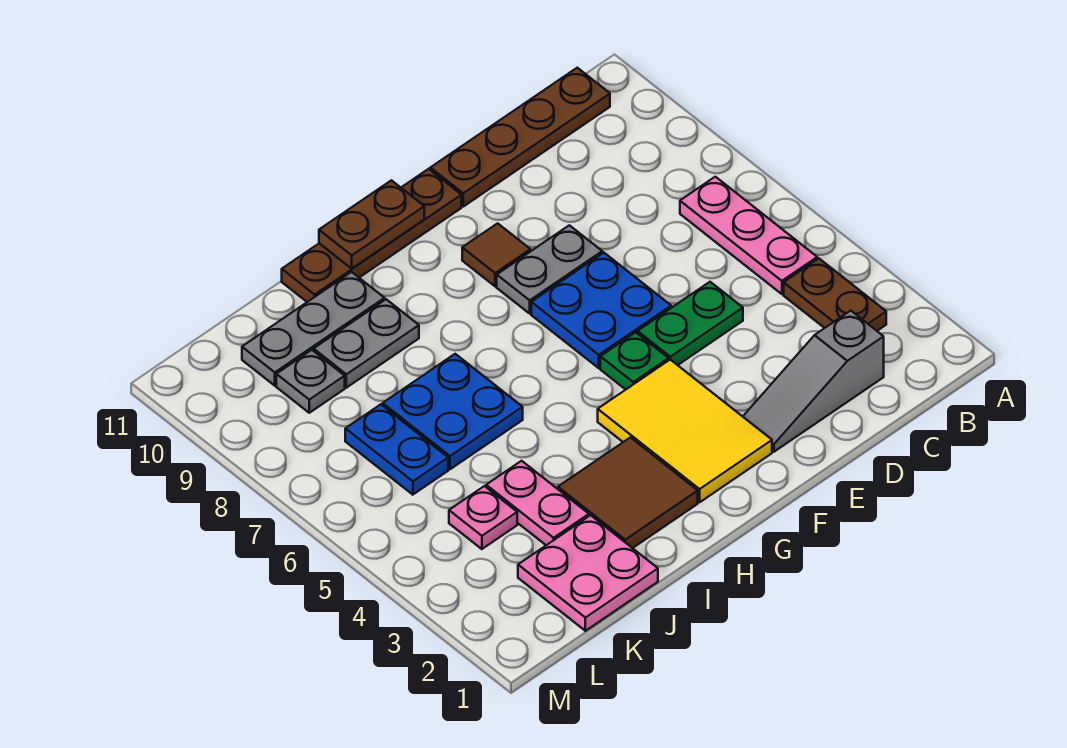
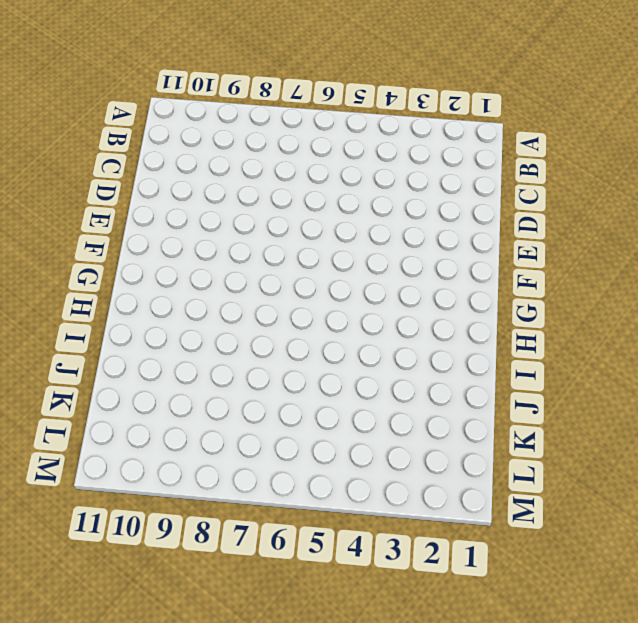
none -> brown 1x2 plate [784,259,886,331]
none -> pink 1x3 plate [680,177,817,294]
none -> brown 1x4 plate [430,68,610,206]

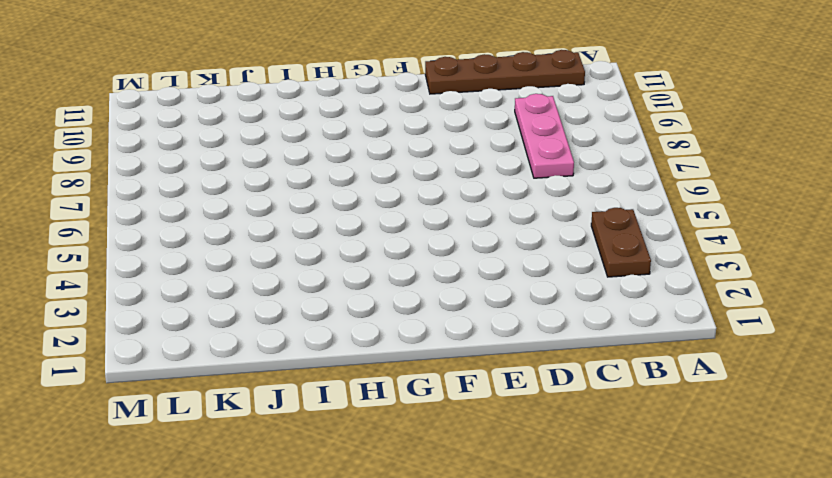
pink 1x3 plate [515,94,574,178] -> pink 1x3 plate moved to [680,177,817,294]
none -> grey 1x3 slope [743,311,884,452]
none -> green 1x2 plate [638,282,743,365]
none -> blue 2x2 plate [531,253,671,368]

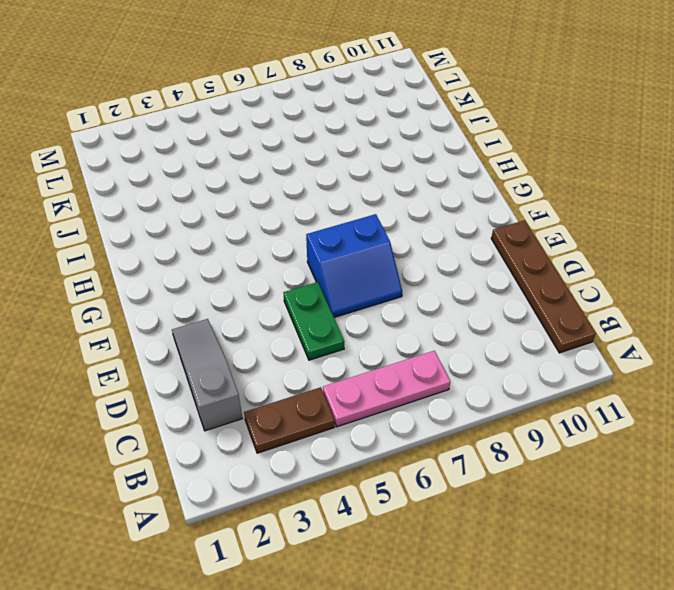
blue 2x2 slope [306,214,402,317] -> blue 2x2 plate [531,253,671,368]
none -> grey 1x2 plate [497,225,602,313]
none -> yellow 2x3 tile [598,360,772,502]
none -> green 1x1 plate [600,332,669,390]

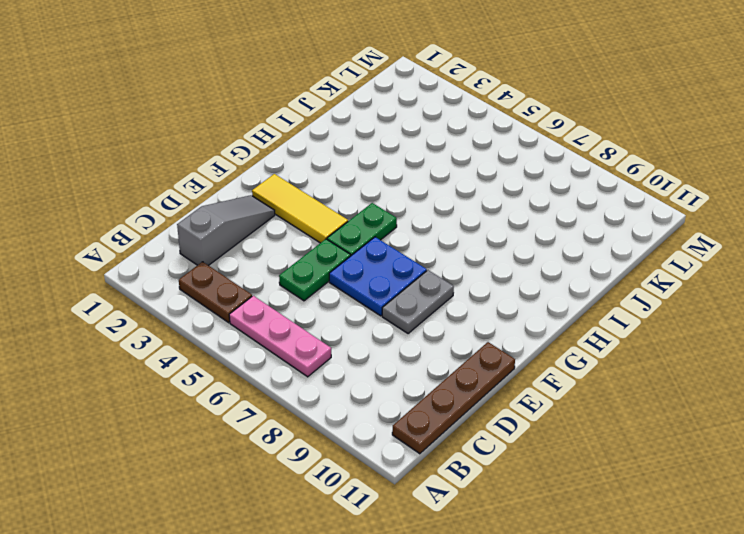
yellow 1x3 tile [252,174,348,243] -> yellow 2x3 tile [598,360,772,502]
green 1x2 plate [327,203,397,255] -> green 1x1 plate [600,332,669,390]
none -> brown 1x1 tile [462,223,531,286]
none -> brown 1x4 plate [282,169,461,302]
none -> brown 2x2 tile [558,437,698,548]

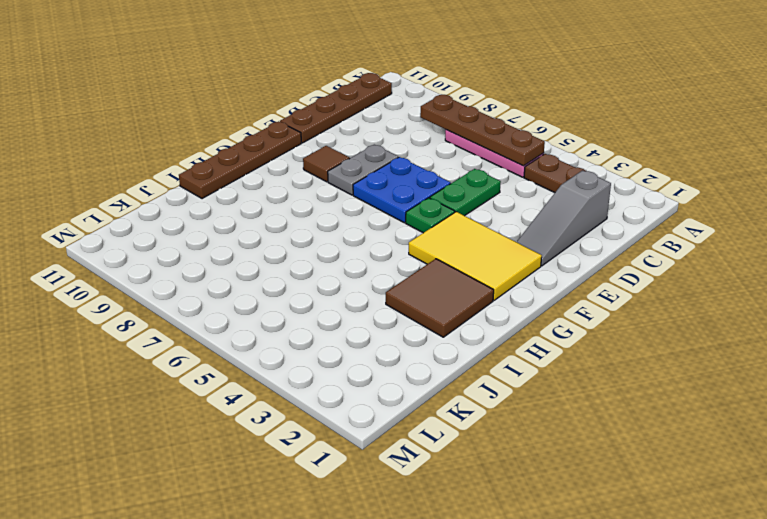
brown 1x4 plate [420,95,545,166] -> none
none -> blue 2x2 plate [383,354,523,469]
none -> grey 1x2 plate [314,299,419,388]
none -> grey 1x3 plate [242,272,385,386]

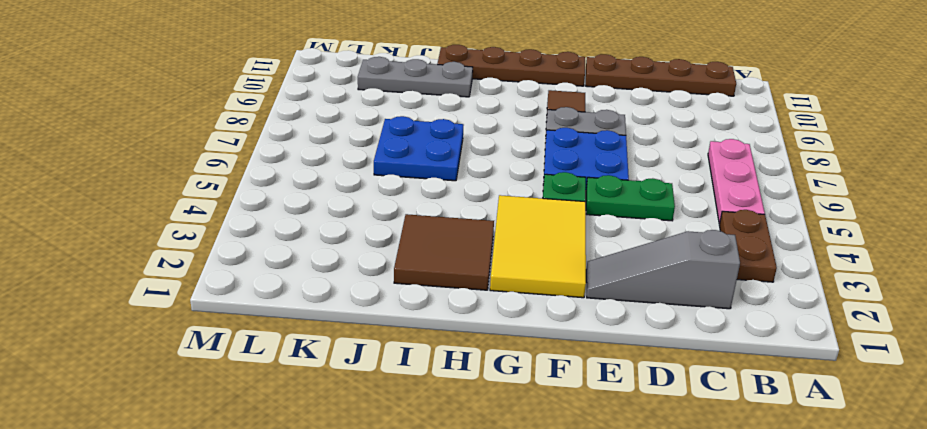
none -> grey 1x2 plate [314,299,419,388]
none -> pink 2x2 plate [518,515,658,631]
none -> pink 1x2 plate [486,461,589,545]

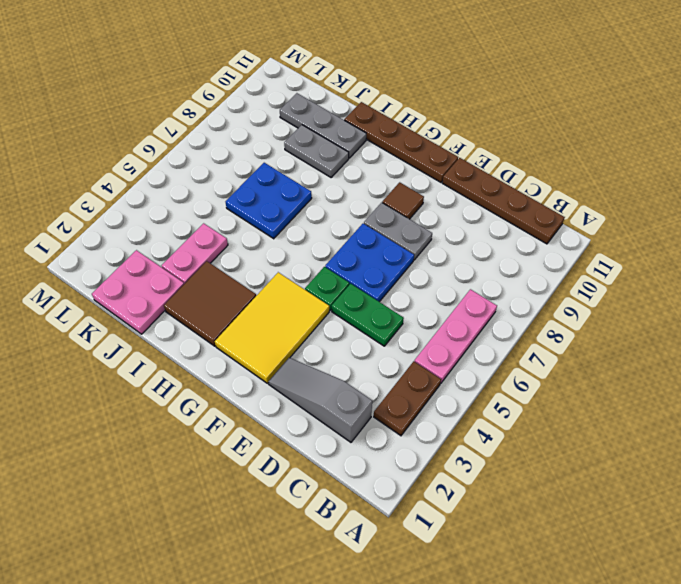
none -> pink 1x1 plate [449,486,517,549]
none -> blue 1x2 plate [345,404,448,495]
none -> grey 1x1 plate [276,350,345,413]

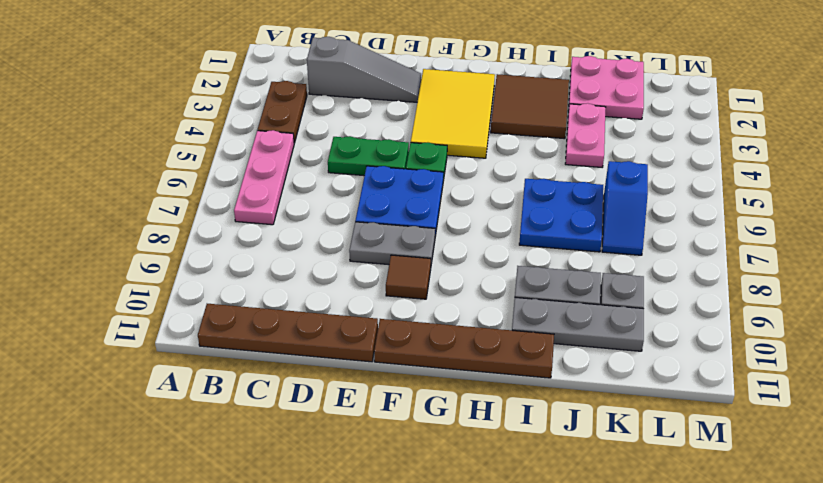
blue 1x2 slope [602,161,648,255] -> blue 1x2 plate [345,404,448,495]
none -> pink 1x1 plate [449,486,517,549]
none -> brown 1x2 plate [319,180,424,269]

